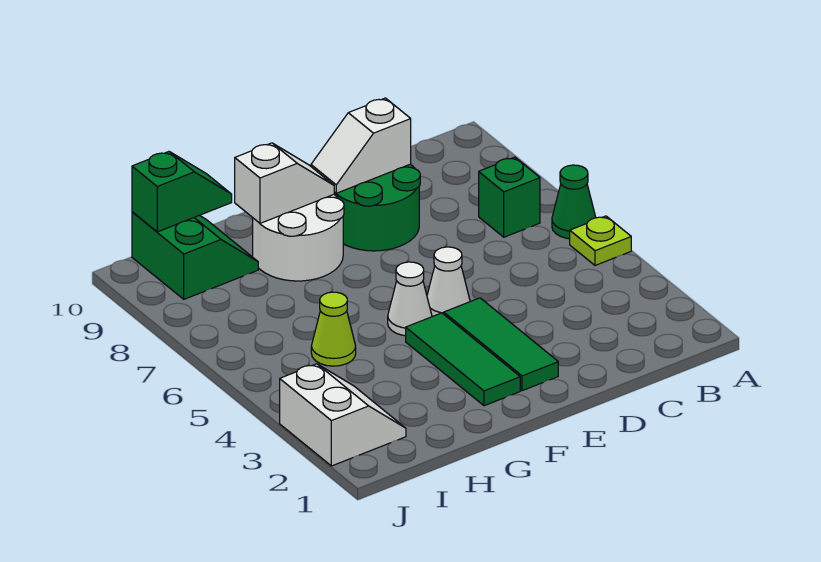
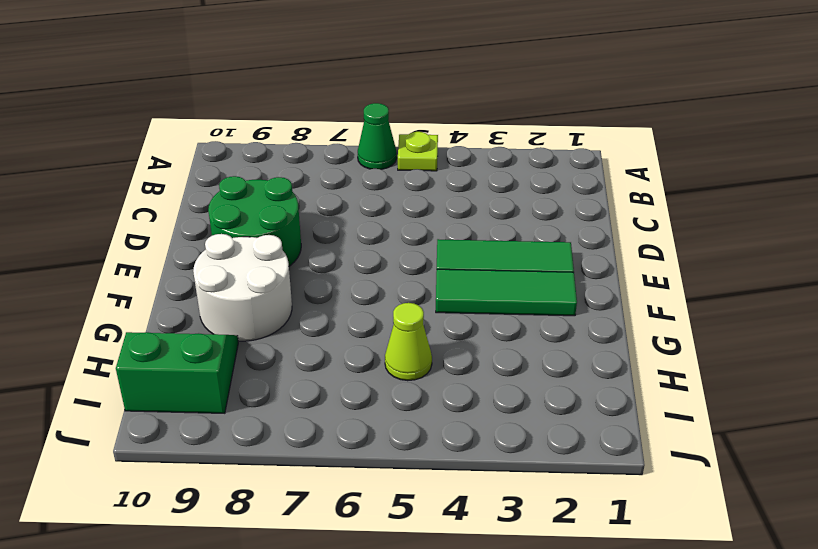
none -> green 1x1 brick [479,157,540,237]
none -> white 1x1 cone [427,247,470,317]
none -> white 1x1 cone [388,262,432,336]

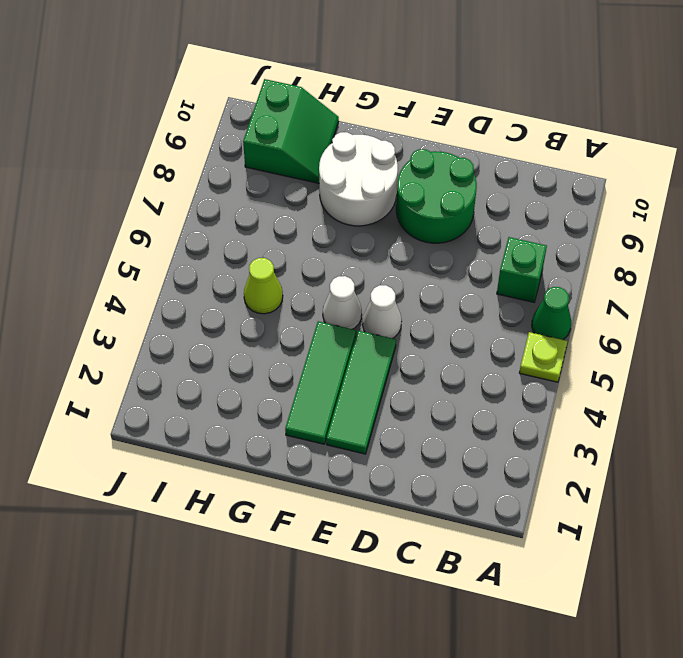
none -> white 2x2 slope [280,364,406,466]
none -> white 1x2 slope [311,98,411,193]
none -> white 1x2 slope [235,143,334,223]

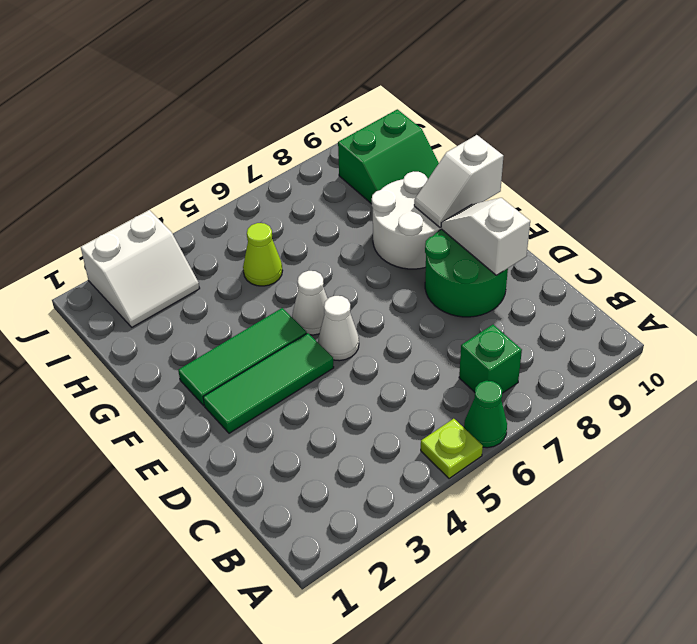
white 1x2 slope [414,135,504,228] -> white 1x2 slope turned to [235,143,334,223]
none -> green 1x2 slope [132,152,232,232]

